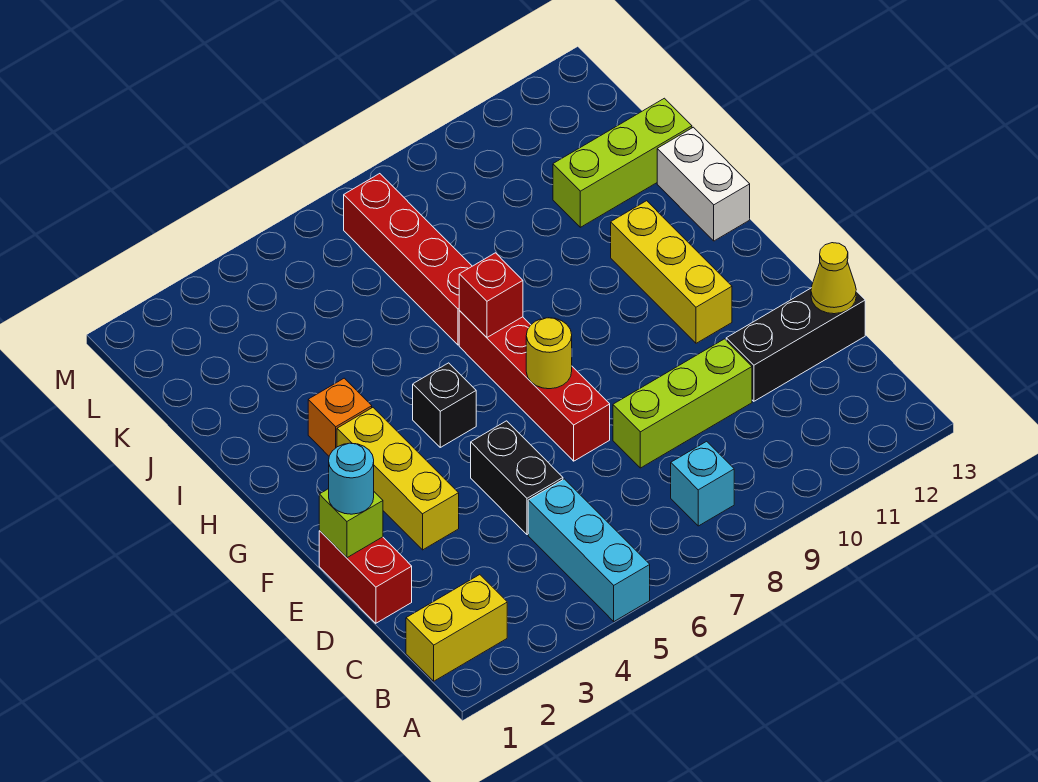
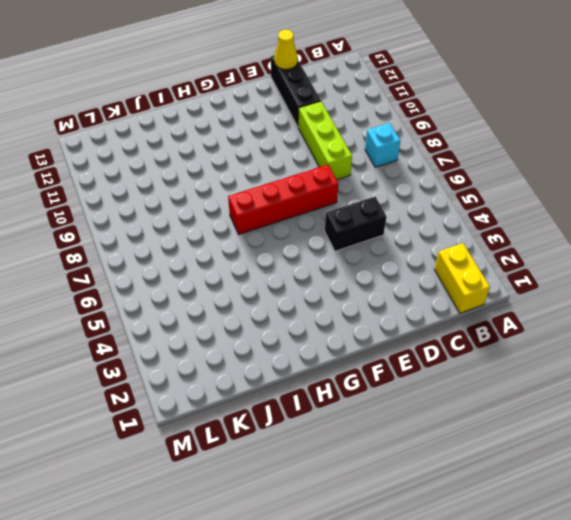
none -> cyan 1x3 brick [528,479,650,621]
none -> red 1x2 brick [319,531,412,623]
none -> yellow 1x3 brick [337,408,459,550]

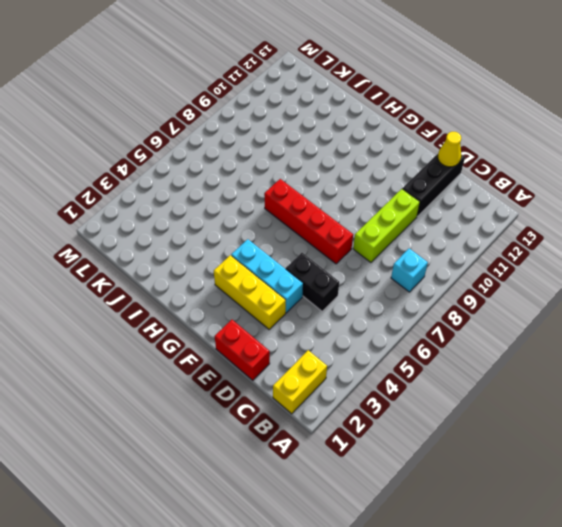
cyan 1x3 brick [231,239,303,313] -> cyan 1x3 brick moved to [528,479,650,621]
none -> yellow 1x3 brick [611,201,732,343]
none -> black 1x1 brick [413,363,476,447]
none -> orange 1x1 brick [308,378,372,456]

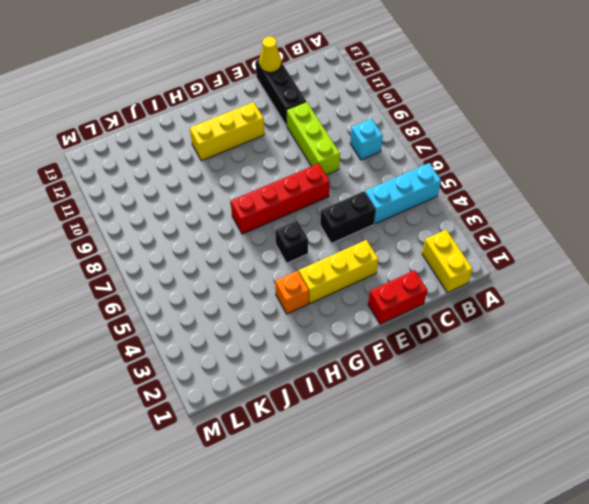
none -> white 1x2 brick [657,127,750,241]
none -> red 1x4 brick [344,174,472,345]
none -> lime 1x3 brick [553,98,692,227]

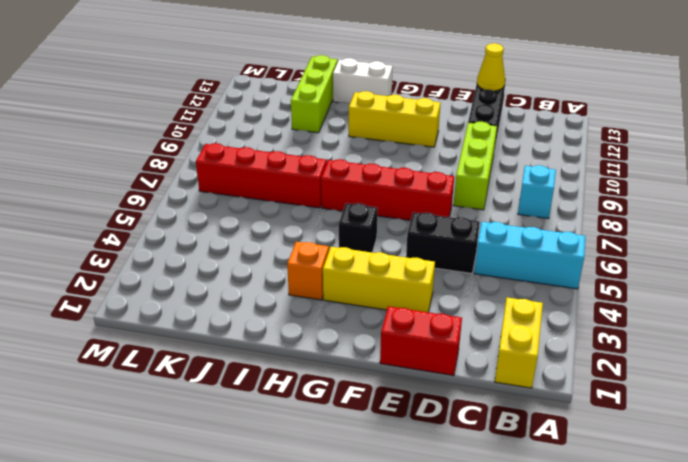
none -> lime 1x1 brick [319,489,383,558]
none -> yellow 1x1 round brick [526,318,572,389]
none -> red 1x1 brick [459,253,523,337]

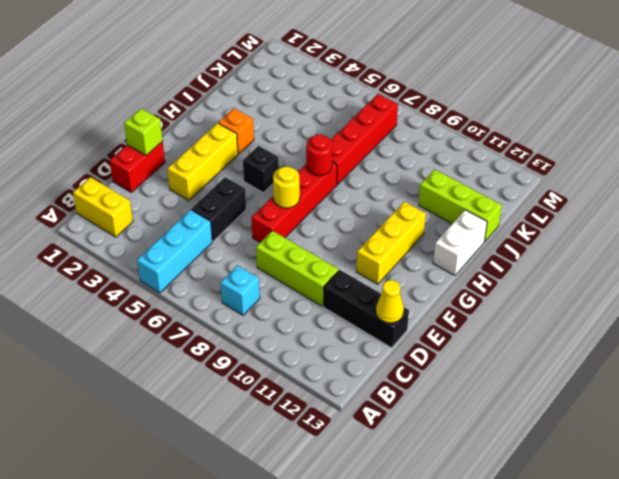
red 1x1 round brick [306,134,332,176] -> red 1x1 brick [459,253,523,337]
none -> cyan 1x1 round brick [329,443,374,514]

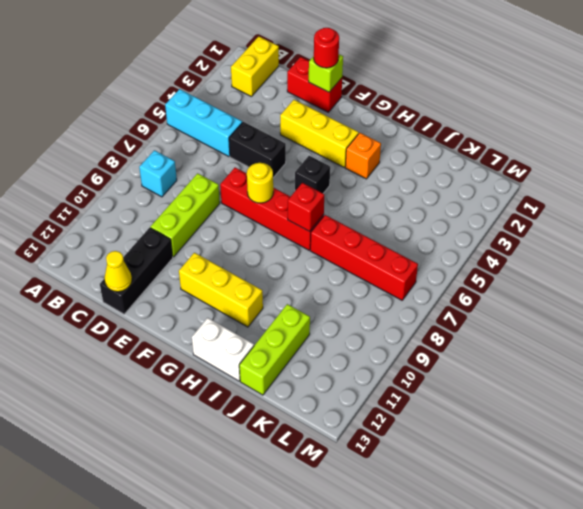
red 1x1 round brick [314,28,339,68] -> cyan 1x1 round brick [329,443,374,514]

